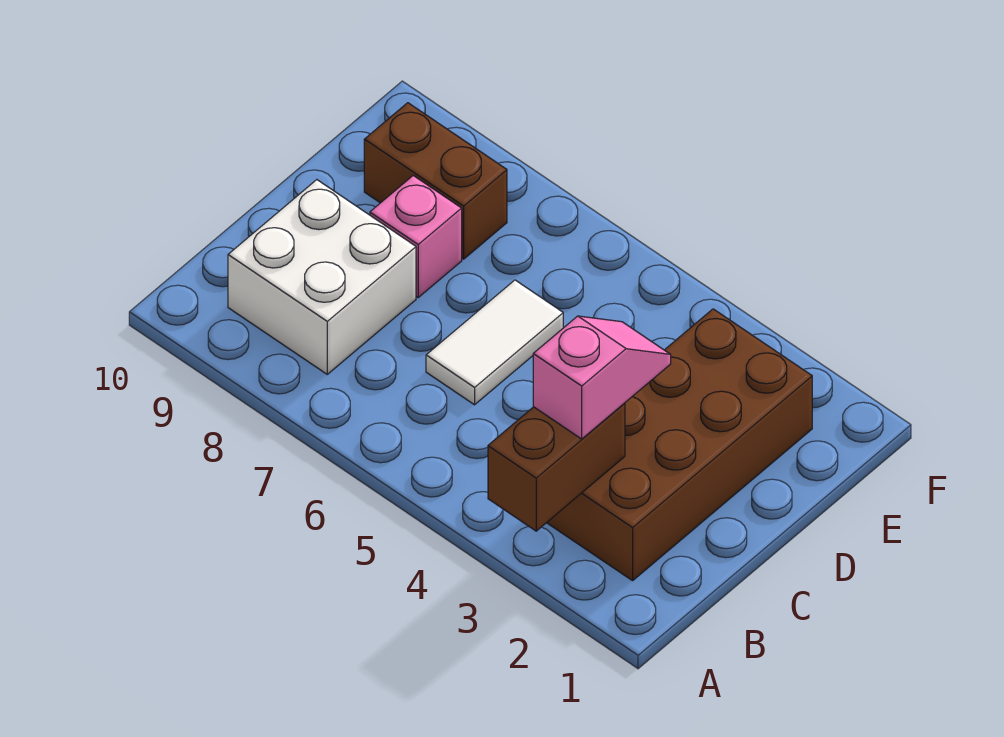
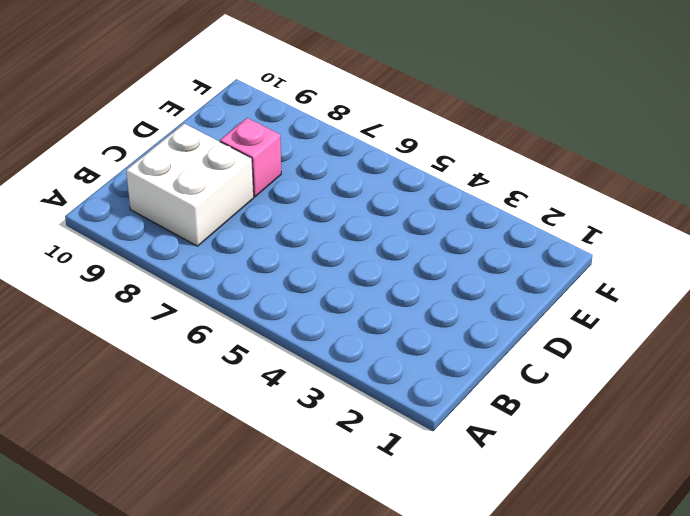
none -> brown 2x4 brick [547,309,812,581]
none -> white 1x2 tile [426,280,563,405]

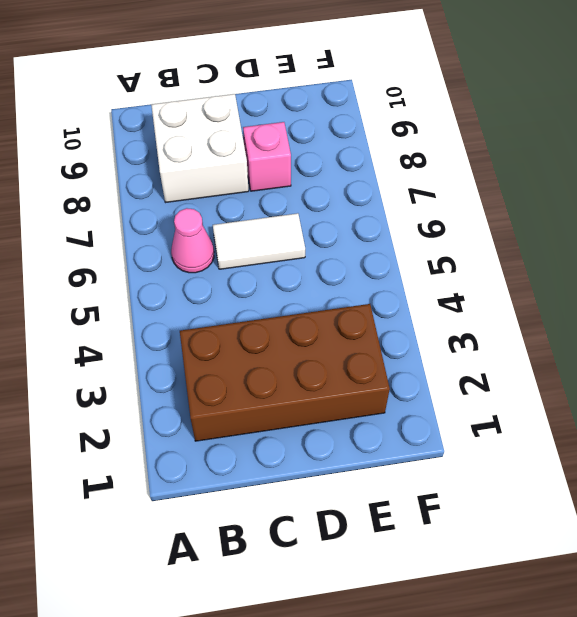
pink 1x1 cone [171,208,214,273] -> none
none -> brown 1x2 brick [364,103,507,259]
none -> brown 1x2 brick [488,403,625,531]

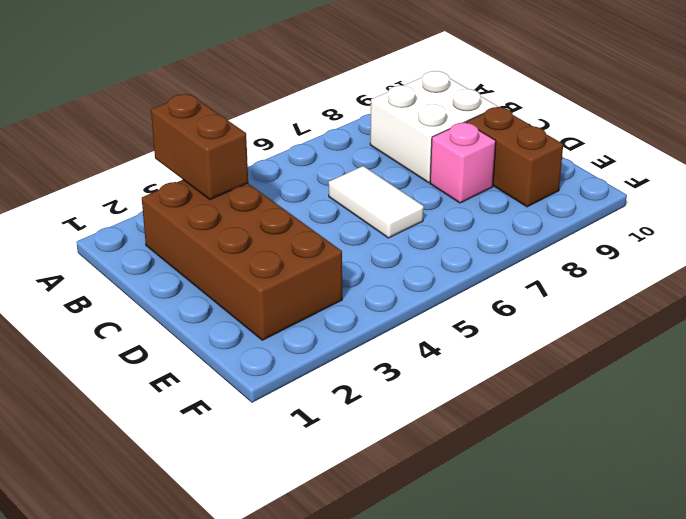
brown 1x2 brick [467,107,563,207] -> brown 1x2 brick turned to [364,103,507,259]
none -> pink 1x2 slope [533,316,671,439]

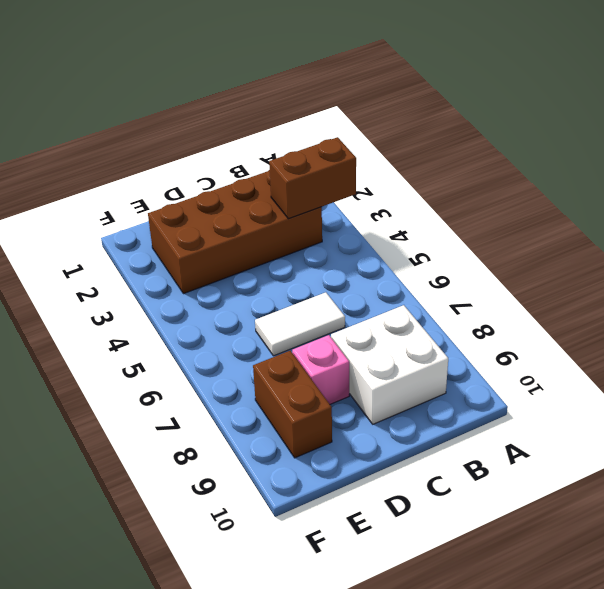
none -> pink 1x2 slope [533,316,671,439]

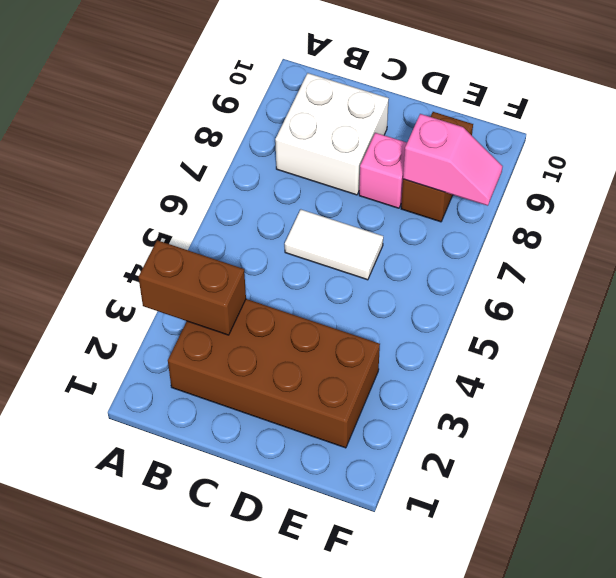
pink 1x2 slope [403,114,503,206] -> pink 1x2 slope moved to [533,316,671,439]

